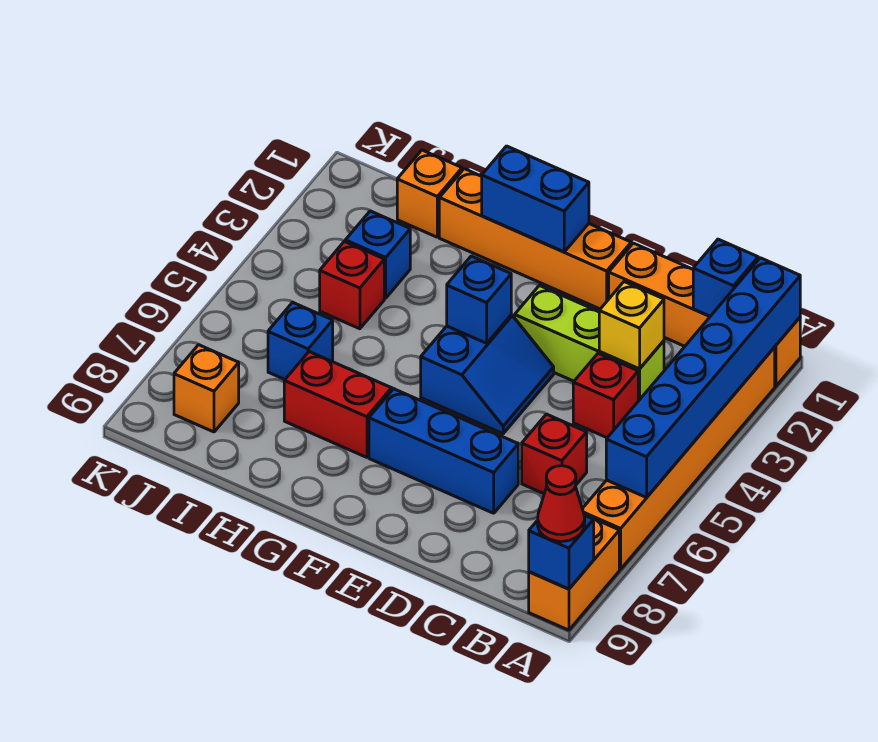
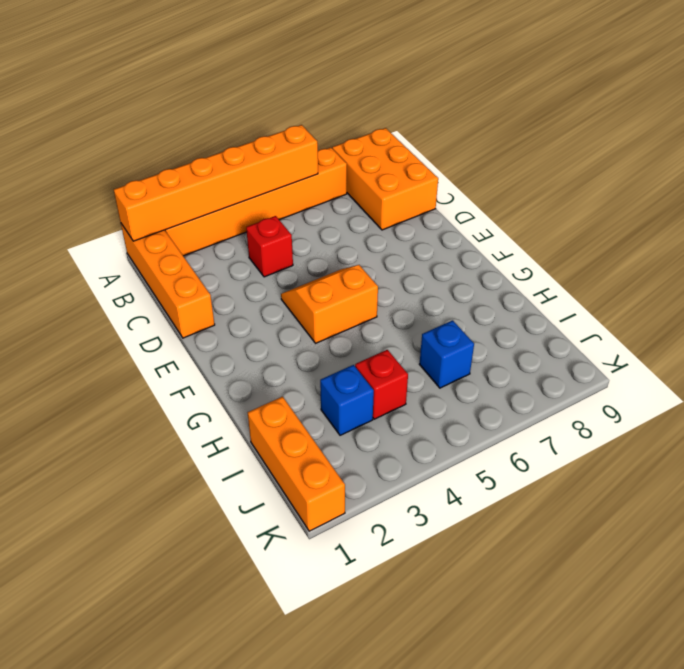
orange 1x6 brick [114,125,318,241] -> blue 1x6 brick [606,258,800,498]
orange 2x3 brick [332,128,438,230] -> orange 1x2 brick [529,515,619,630]
orange 2x2 slope [281,265,378,343] -> blue 2x2 slope [421,315,554,434]
orange 1x3 brick [248,397,345,531] -> orange 1x1 brick [397,150,462,237]
none -> lime 1x3 brick [515,285,664,401]
none -> red 1x1 brick [522,414,587,494]
none -> blue 1x3 brick [369,389,518,513]

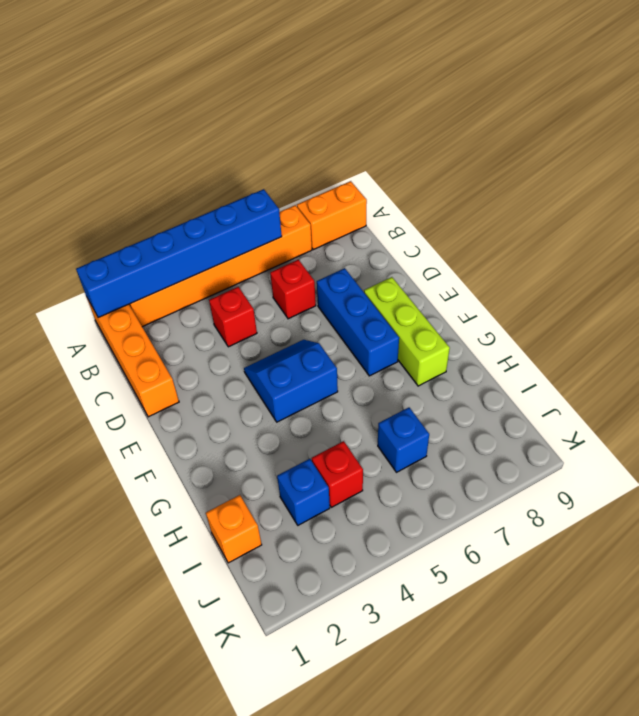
lime 1x3 brick [364,277,450,386] -> lime 1x3 brick moved to [515,285,664,401]
none -> orange 1x4 brick [439,169,631,309]
none -> red 1x2 brick [284,352,392,457]
none -> orange 1x1 brick [174,345,239,432]

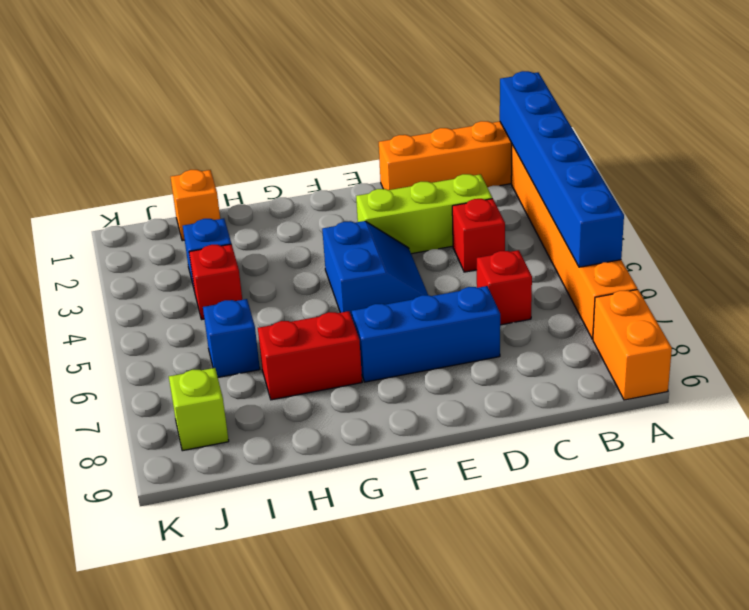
lime 1x1 brick [169,368,229,451] -> orange 1x1 brick [174,345,239,432]
none -> orange 1x4 brick [439,169,631,309]
none -> blue 1x1 brick [529,516,594,589]
none -> blue 1x1 brick [693,239,758,316]

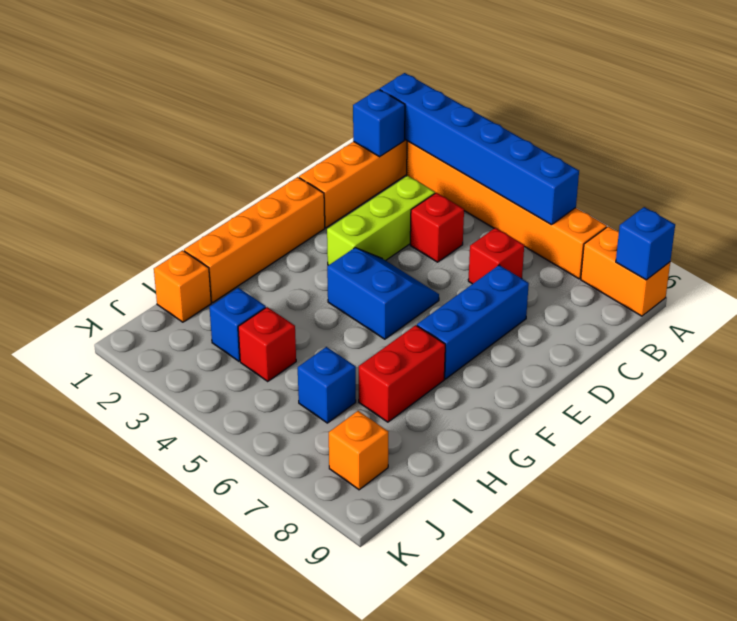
none -> yellow 1x1 brick [599,282,664,369]
none -> blue 1x2 brick [482,146,589,252]
none -> blue 1x1 brick [447,256,511,343]

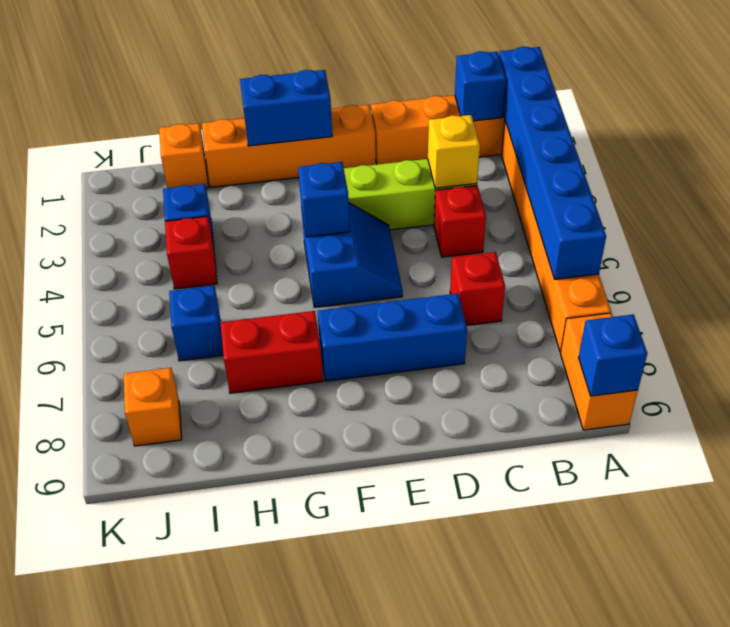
none -> red 1x1 cone [538,466,585,541]

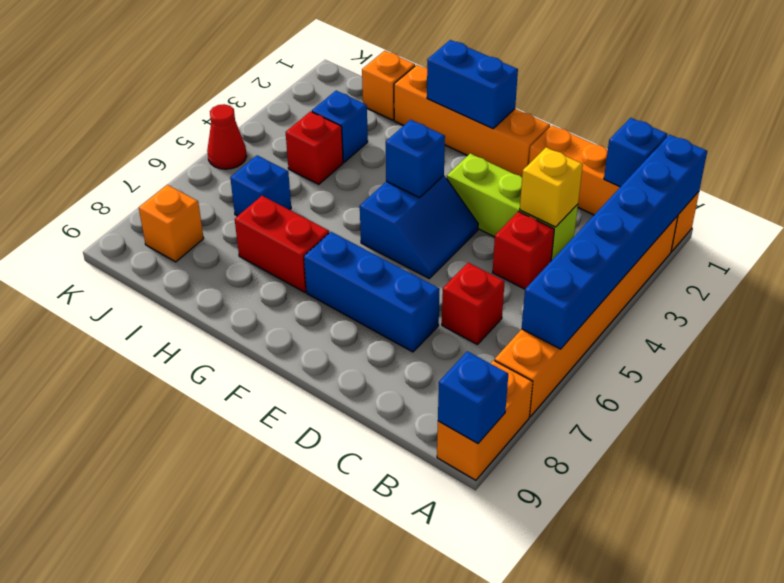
red 1x1 cone [207,104,247,169] -> red 1x1 cone moved to [538,466,585,541]

